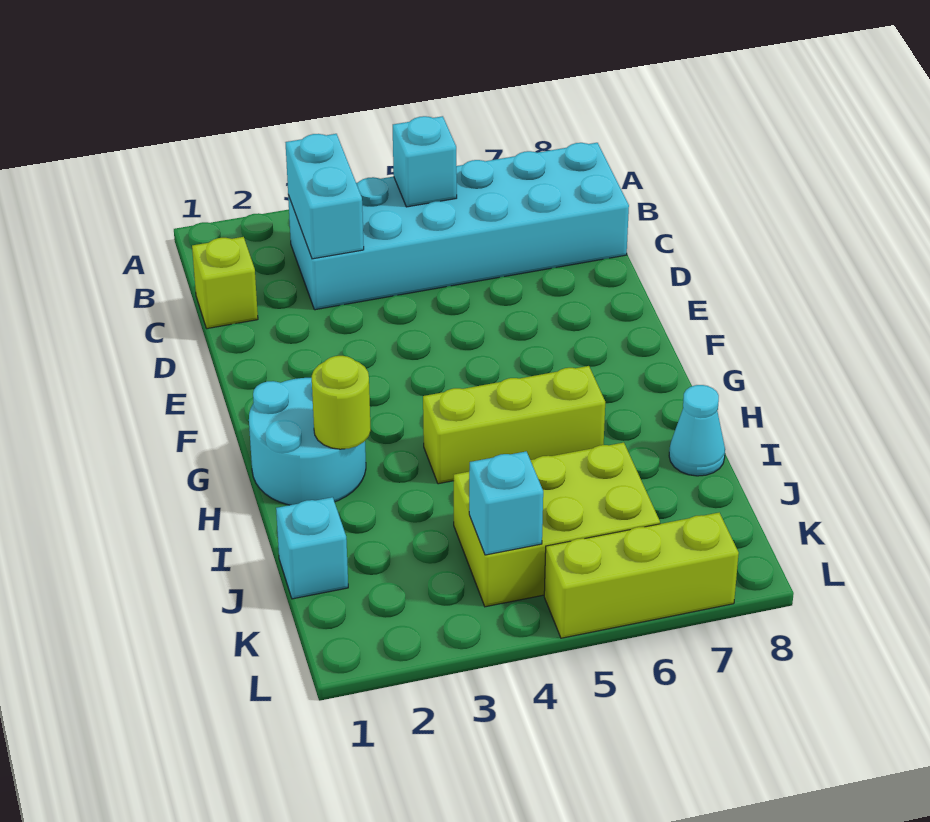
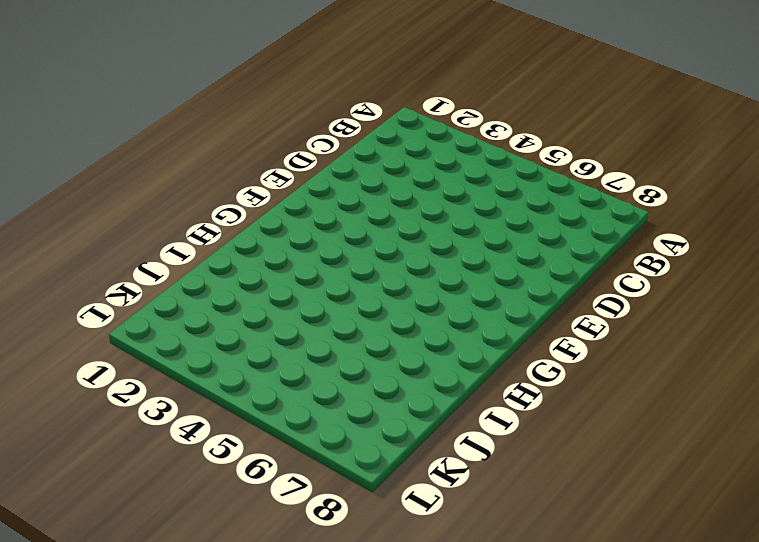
none -> cyan 2x6 brick [288,143,629,310]
none -> lime 1x1 brick [192,237,258,329]
none -> cyan 2x2 round brick [249,378,366,505]

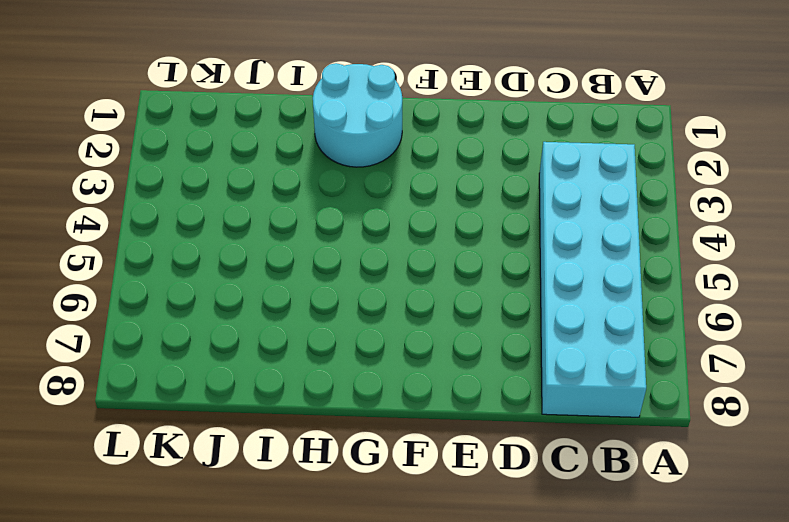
none -> lime 1x1 brick [192,237,258,329]
none -> lime 1x3 brick [423,366,605,484]
none -> cyan 1x1 cone [669,385,725,476]

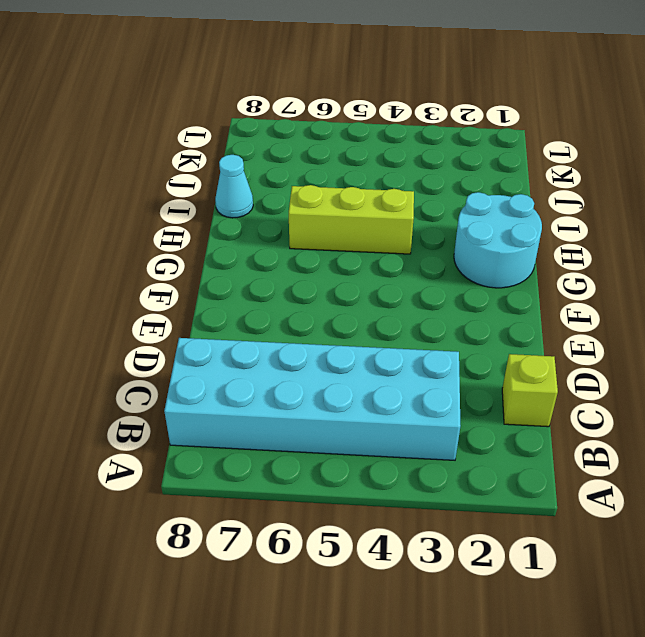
none -> cyan 1x1 brick [276,497,348,599]
none -> lime 2x3 brick [454,443,660,607]
none -> lime 1x3 brick [544,513,739,638]

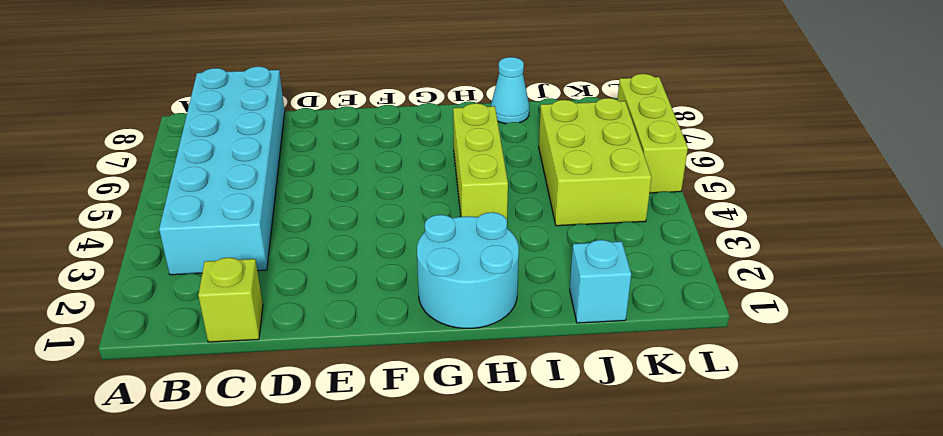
none -> cyan 1x2 brick [286,134,364,259]
none -> cyan 1x1 brick [393,116,457,207]
none -> lime 1x1 round brick [312,356,371,449]

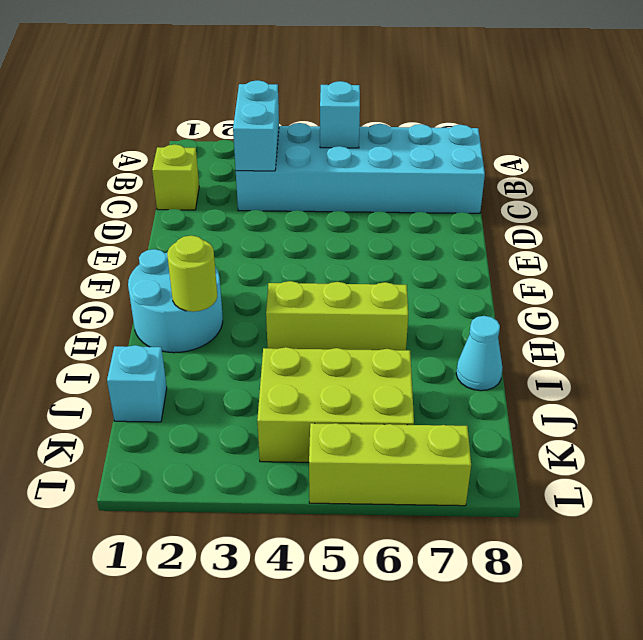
none -> cyan 1x1 brick [469,451,543,555]

